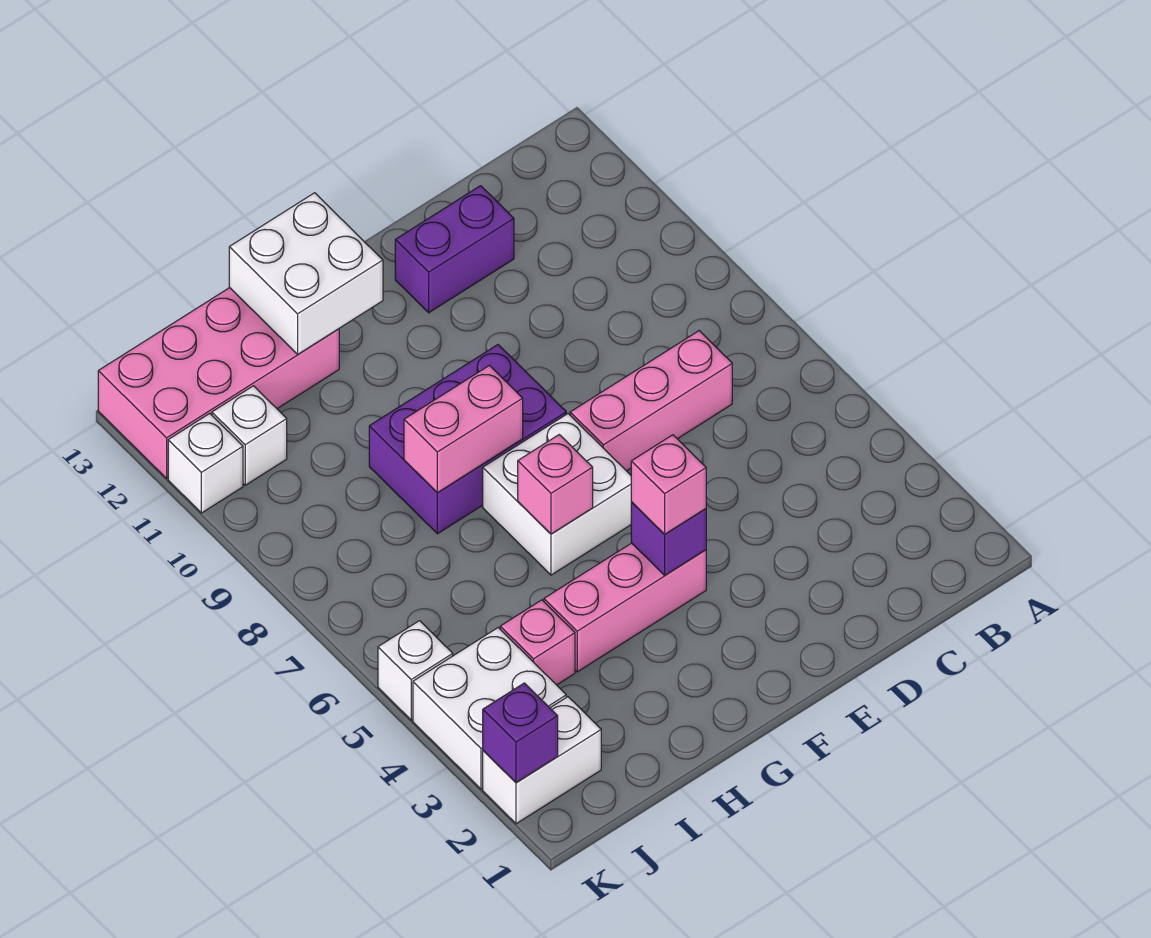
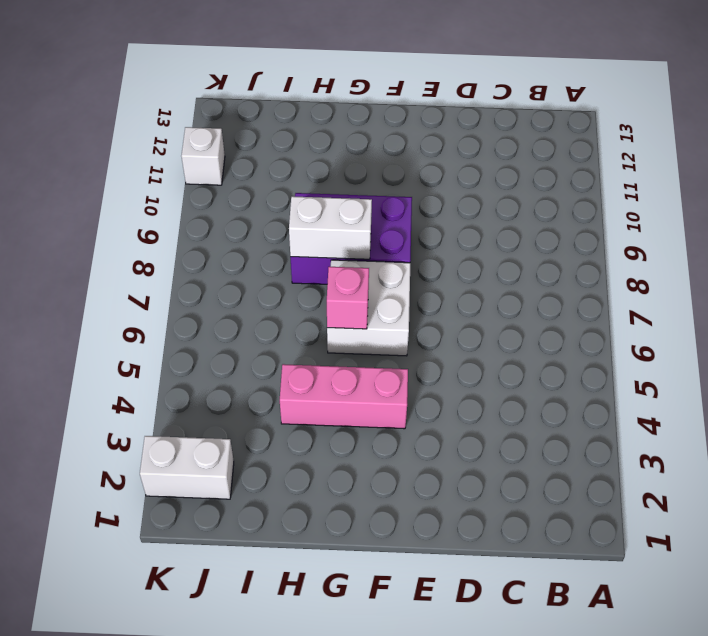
white 1x2 brick [289,196,372,259] -> pink 1x2 brick [404,365,523,493]
none -> pink 1x3 brick [570,331,732,471]
none -> purple 1x2 brick [395,186,514,313]
none -> pink 2x4 brick [98,288,339,478]

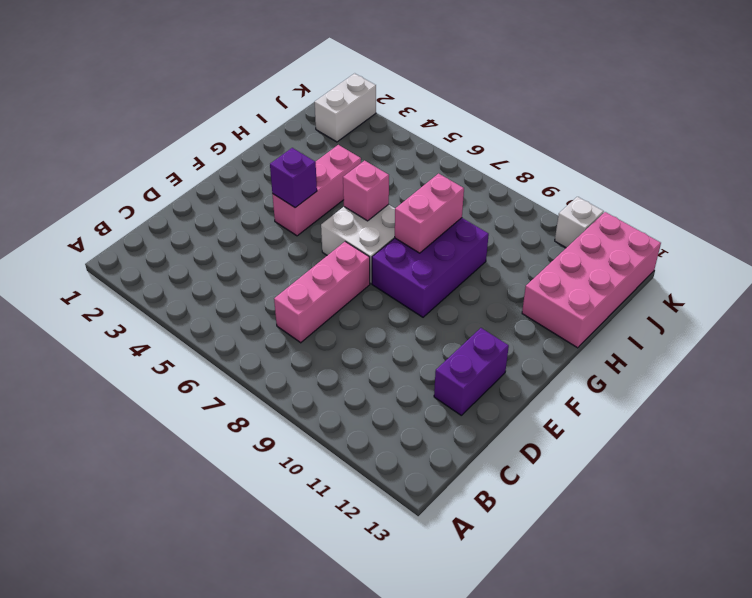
none -> pink 1x1 brick [500,600,575,685]
none -> white 2x2 brick [413,628,566,789]
none -> white 1x1 brick [212,386,287,485]

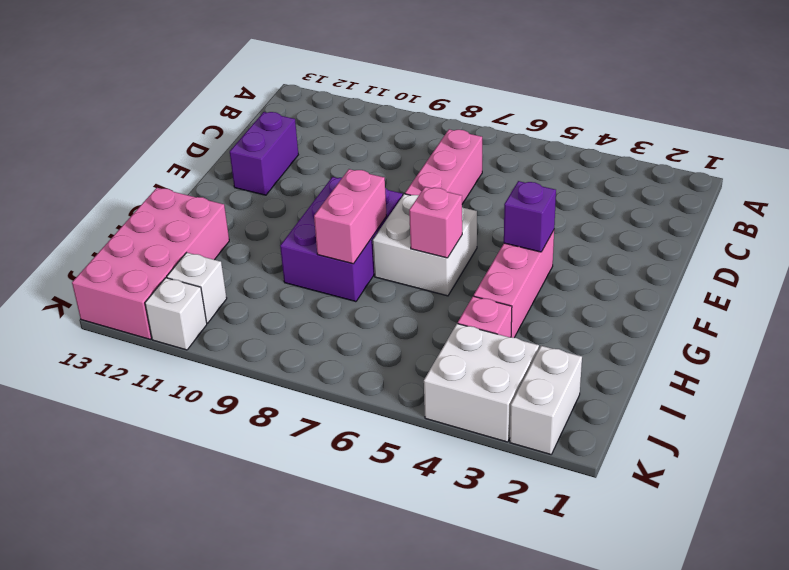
none -> white 1x1 brick [378,621,453,720]
none -> white 2x2 brick [229,193,383,354]
none -> purple 1x1 brick [483,683,558,783]

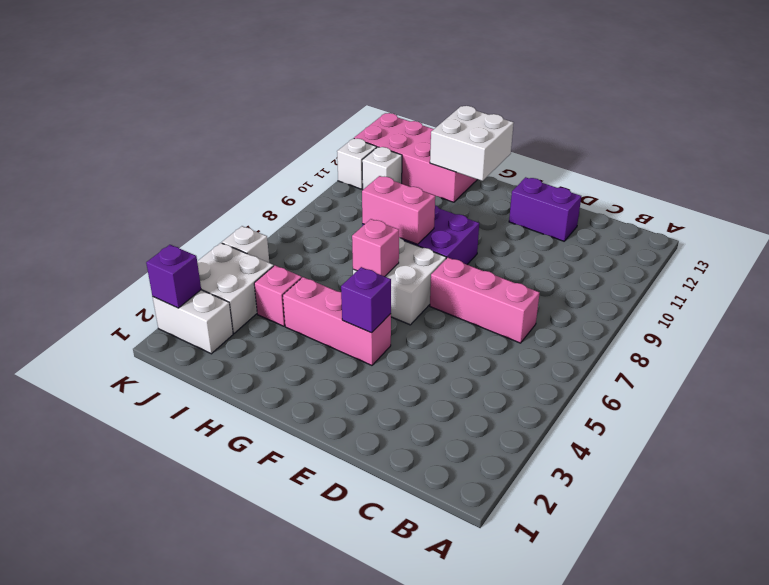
none -> pink 1x1 brick [631,435,706,534]

